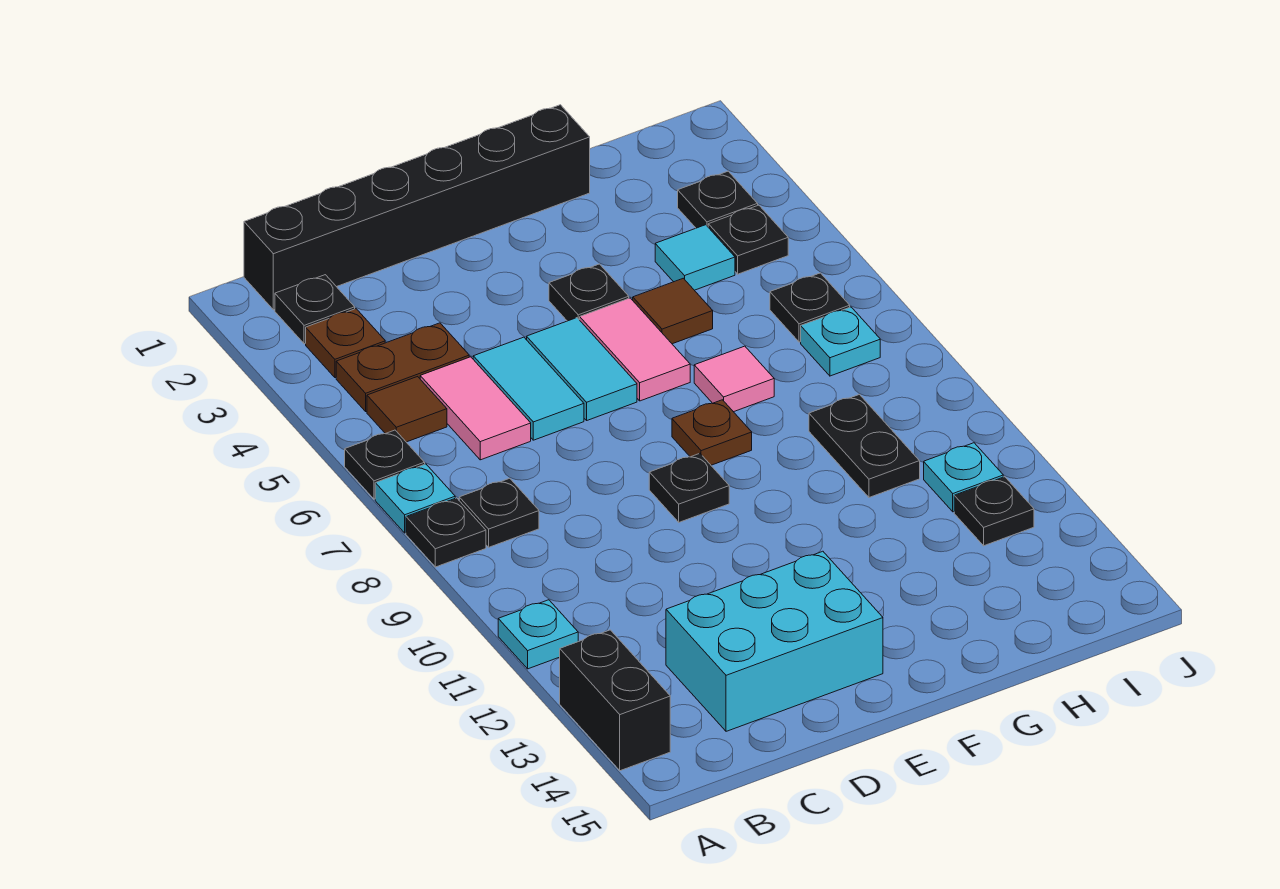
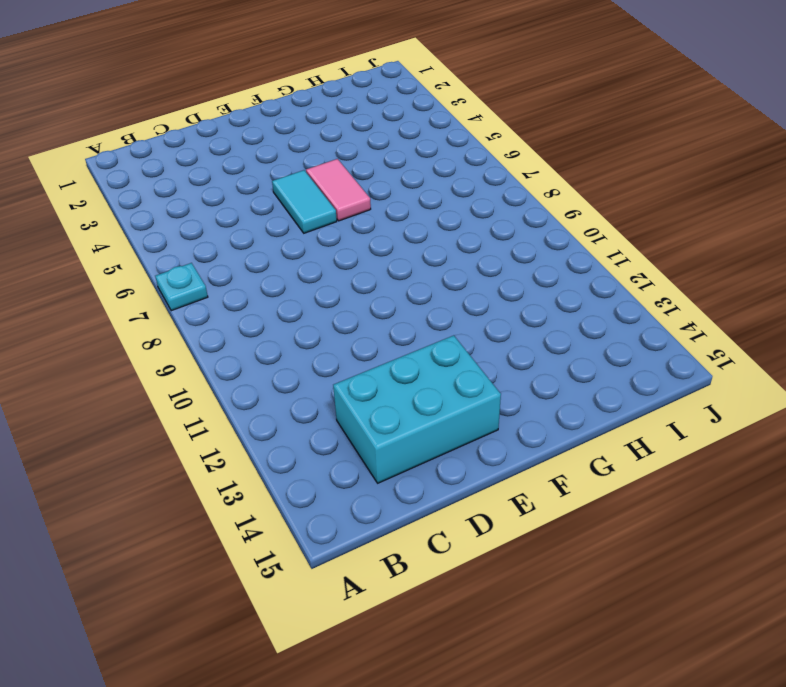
none -> black 1x1 plate [345,430,425,499]
none -> black 1x1 plate [406,498,486,567]
none -> cyan 1x1 plate [498,600,578,669]

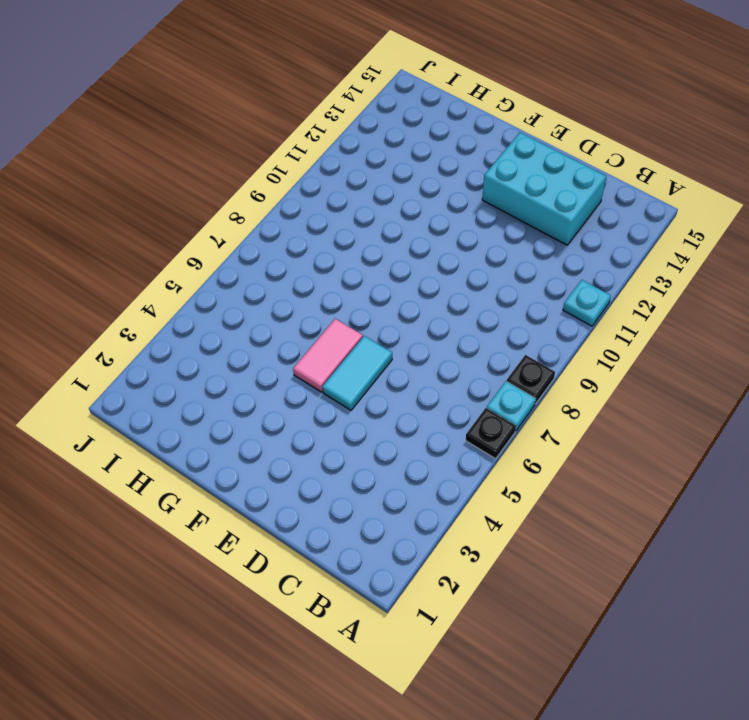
none -> black 1x2 brick [560,630,670,771]
none -> black 1x6 brick [244,105,590,310]
none -> black 1x1 plate [275,275,355,344]

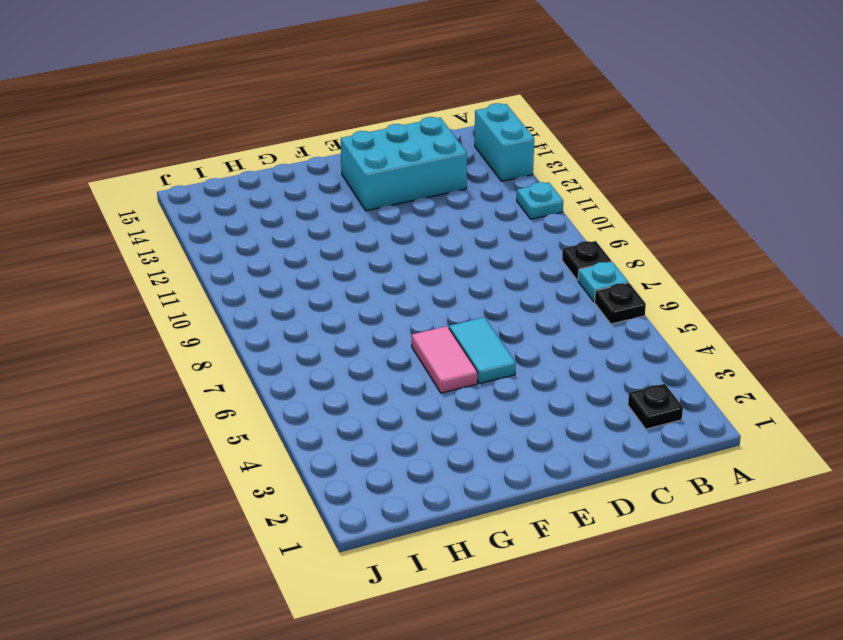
cyan 1x2 brick [475,103,534,181] -> black 1x2 brick [560,630,670,771]
none -> black 1x6 brick [244,105,590,310]
none -> brown 1x1 plate [306,309,385,378]
none -> brown 1x2 plate [336,323,469,411]

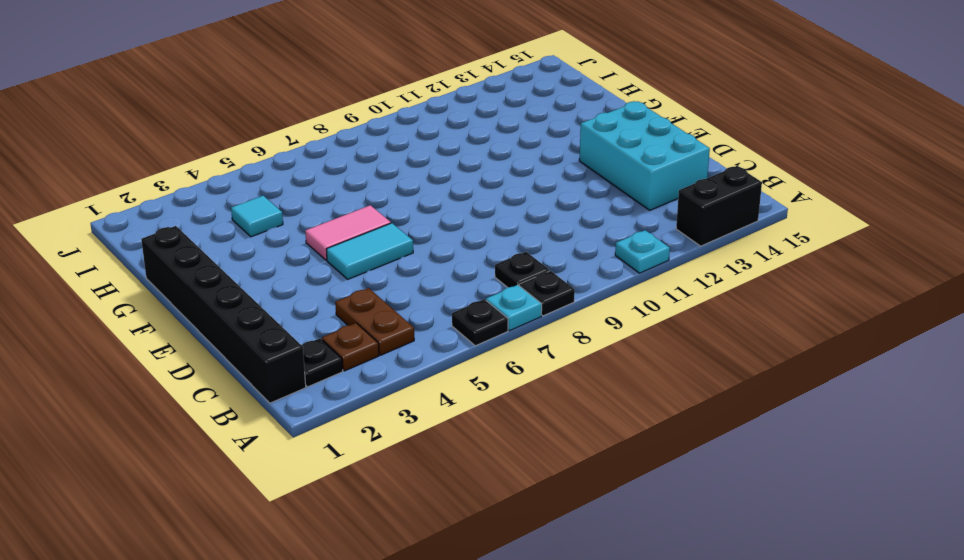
none -> brown 1x1 tile [367,377,447,442]
none -> pink 1x2 tile [420,357,531,460]
none -> cyan 1x2 tile [473,337,584,440]

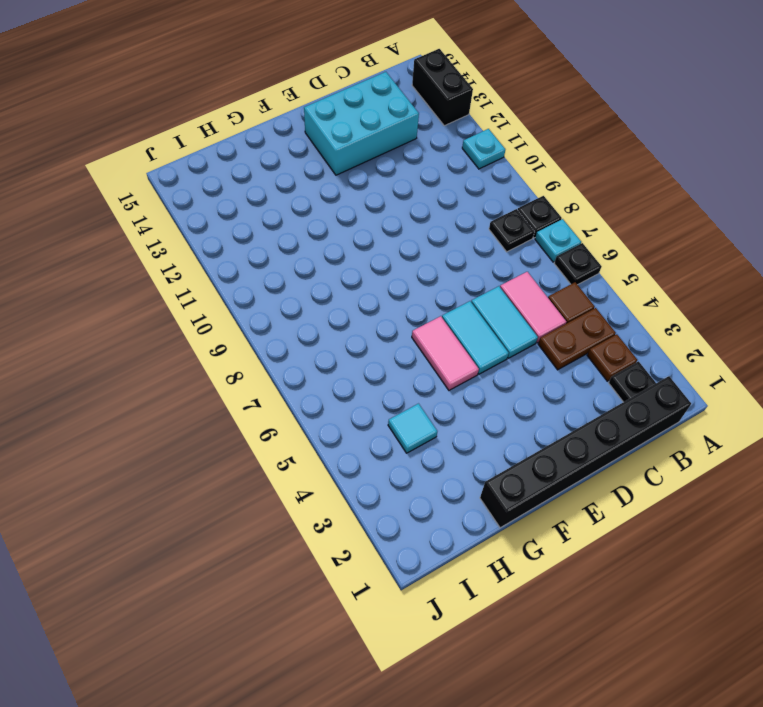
none -> black 1x1 plate [649,454,729,522]
none -> black 1x1 plate [549,264,629,321]
none -> brown 1x1 plate [672,400,752,465]

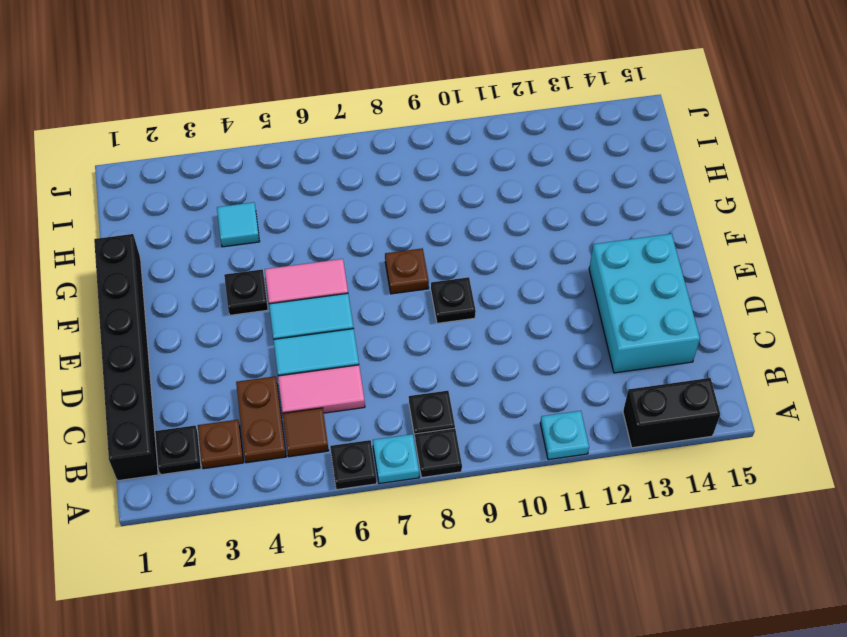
none -> brown 1x1 tile [633,278,713,344]
none -> pink 1x1 tile [694,346,774,412]
none -> black 1x2 plate [809,395,920,497]

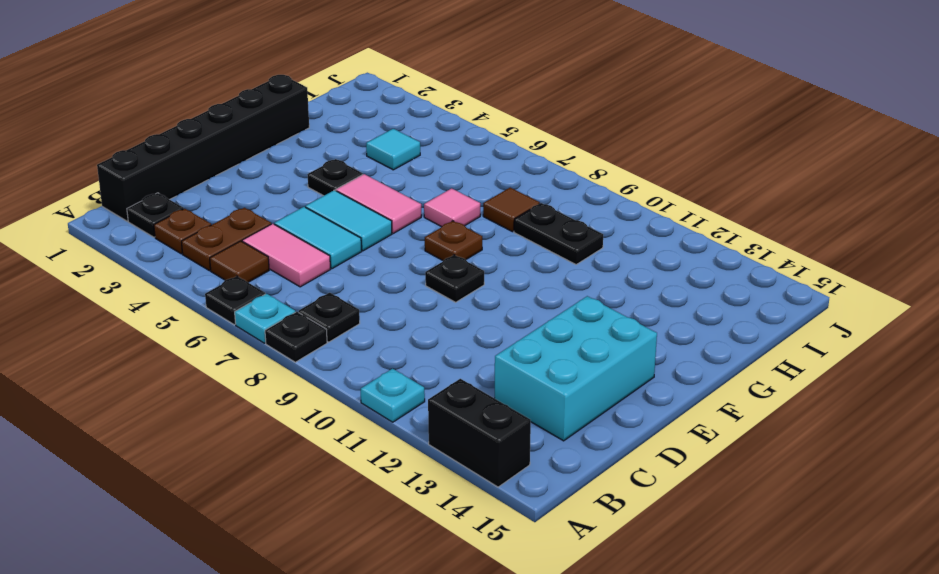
brown 1x1 tile [483,188,540,232] -> brown 1x1 tile moved to [633,278,713,344]
none -> black 1x1 plate [678,171,758,228]
none -> black 1x1 plate [708,205,788,274]
none -> black 1x1 plate [770,273,850,342]

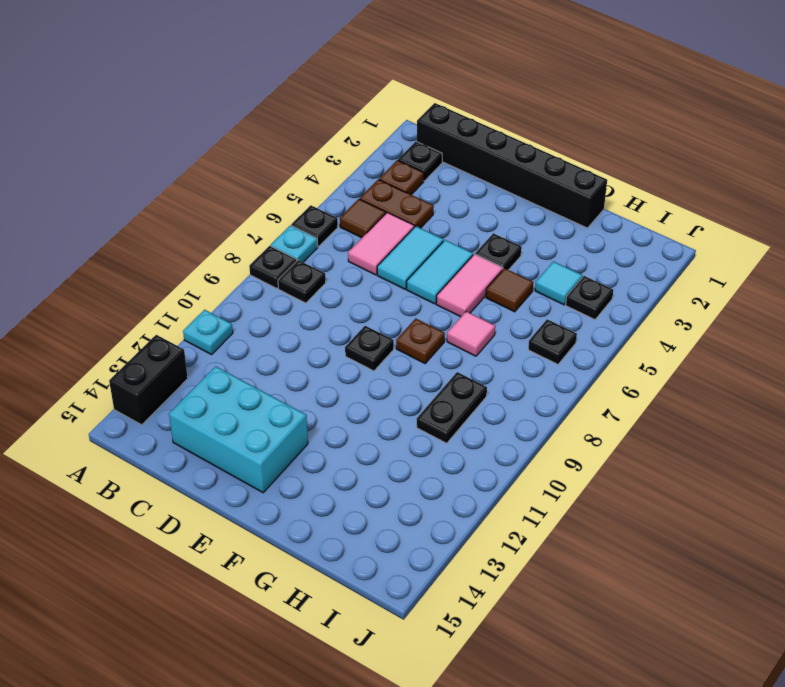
none -> black 1x1 plate [678,171,758,228]
none -> cyan 1x1 plate [801,307,880,376]
none -> cyan 1x1 plate [924,443,1003,512]

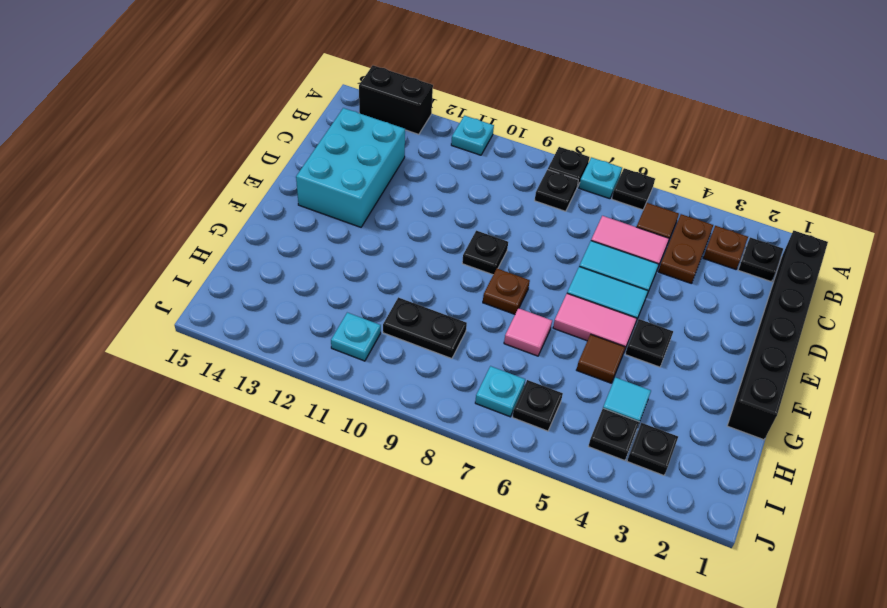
none -> black 1x1 plate [954,477,1034,546]

